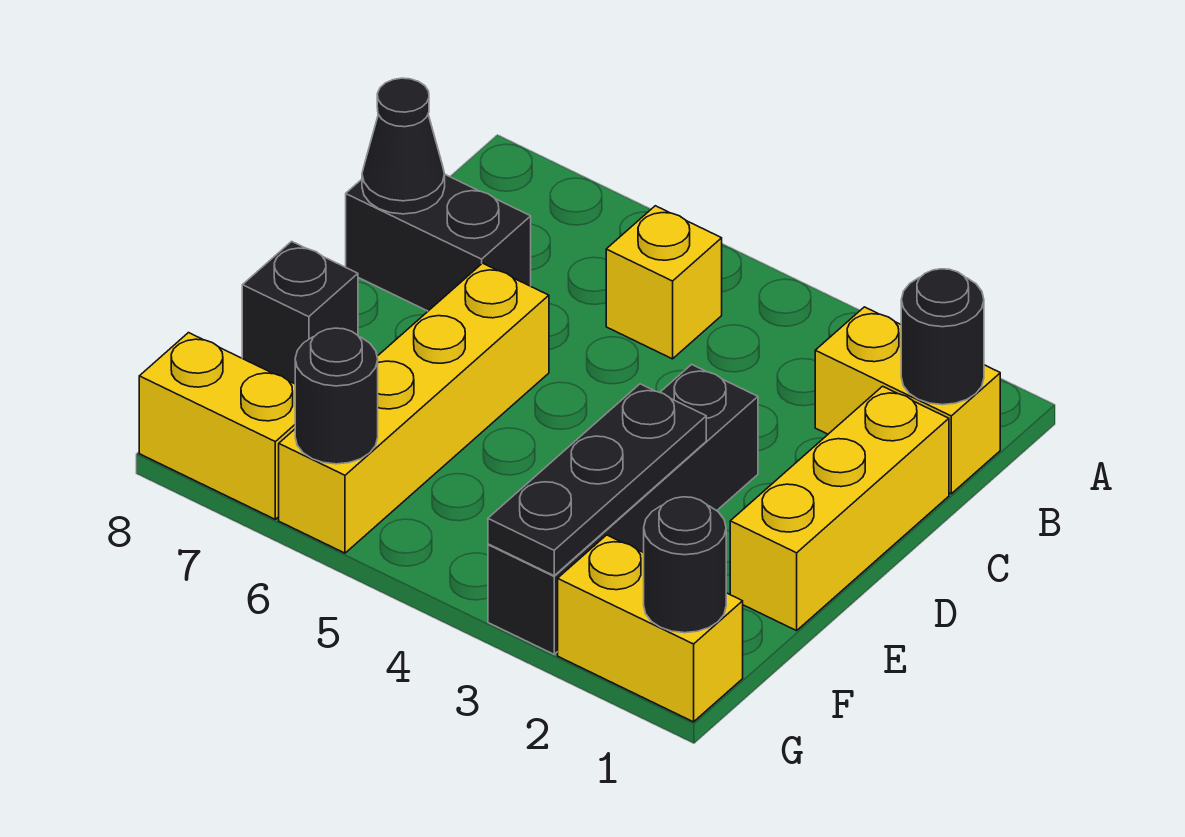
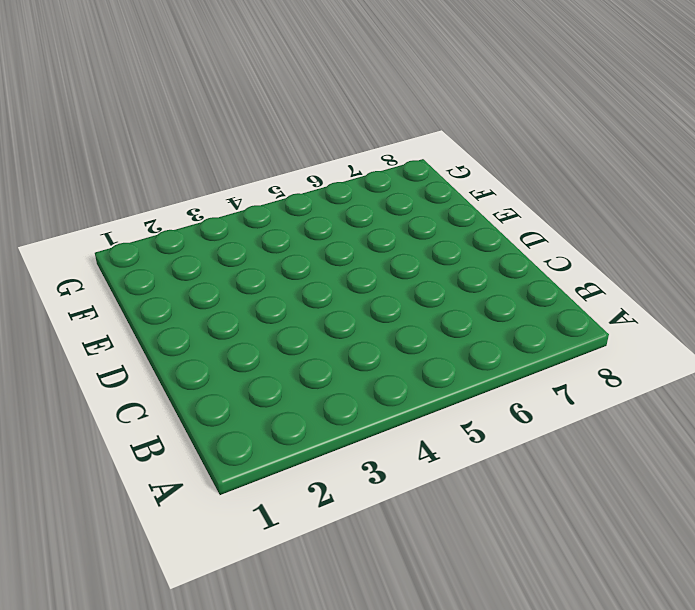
none -> yellow 1x2 brick [815,307,1000,494]
none -> yellow 1x1 brick [606,206,722,359]
none -> yellow 1x3 brick [730,386,949,631]

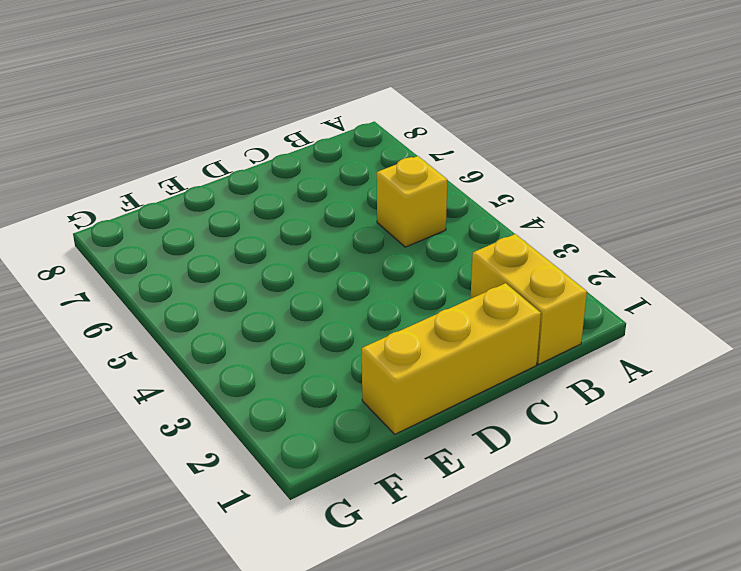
none -> black 1x2 brick [346,175,531,311]
none -> black 1x4 brick [488,364,758,654]
none -> yellow 1x4 brick [279,263,549,553]

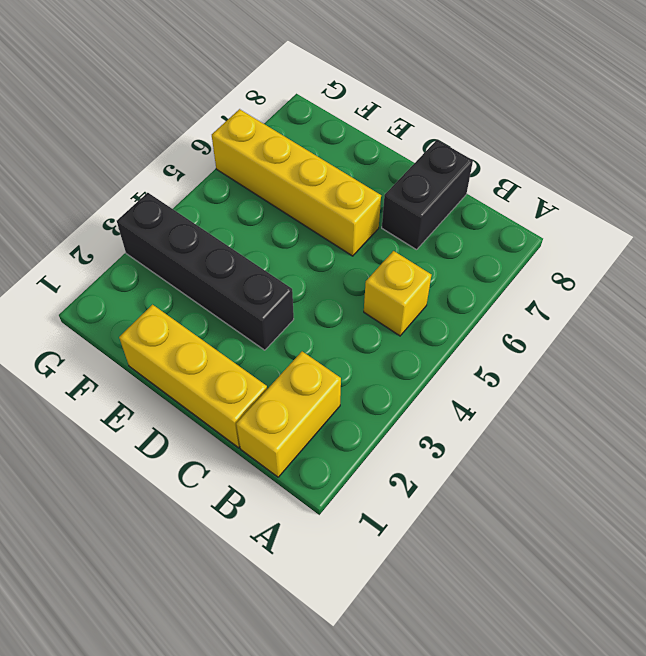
none -> black 1x1 brick [242,241,358,384]
none -> yellow 1x2 brick [558,535,743,722]
none -> yellow 1x2 brick [139,333,295,519]

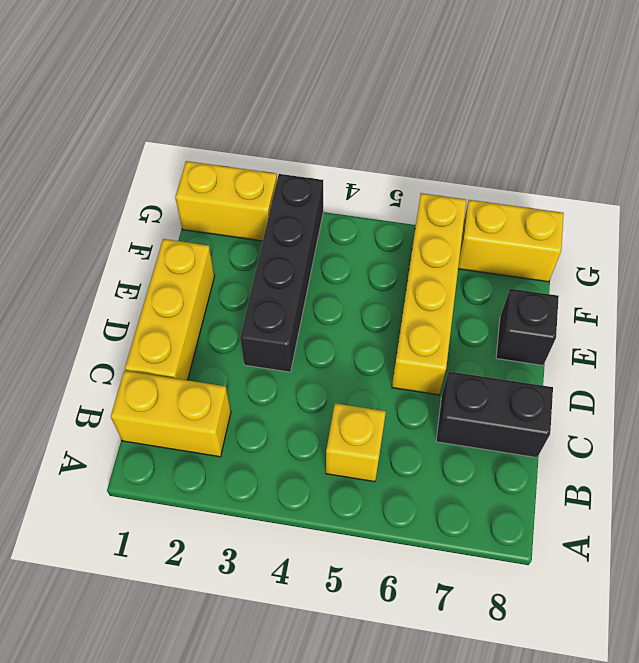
none -> black 1x1 round brick [901,269,984,405]
none -> black 1x1 cone [362,78,445,214]
none -> black 1x3 plate [488,384,706,576]

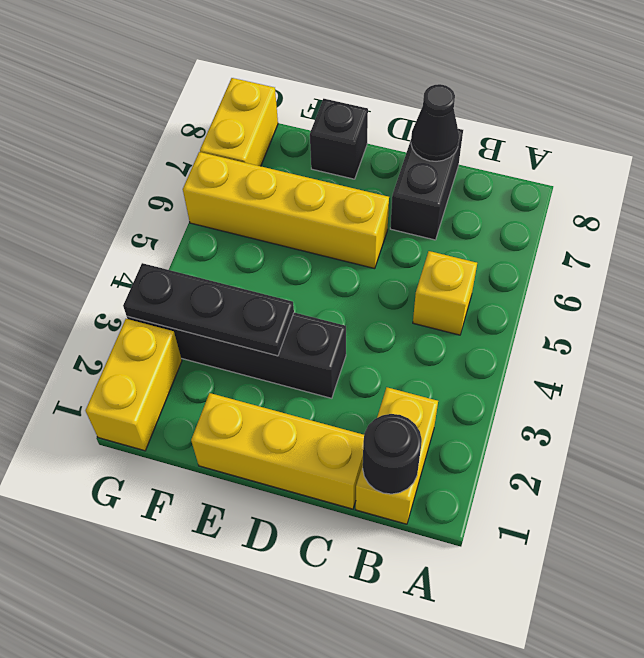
none -> black 1x1 round brick [644,497,726,633]
none -> black 1x1 round brick [295,328,378,464]

